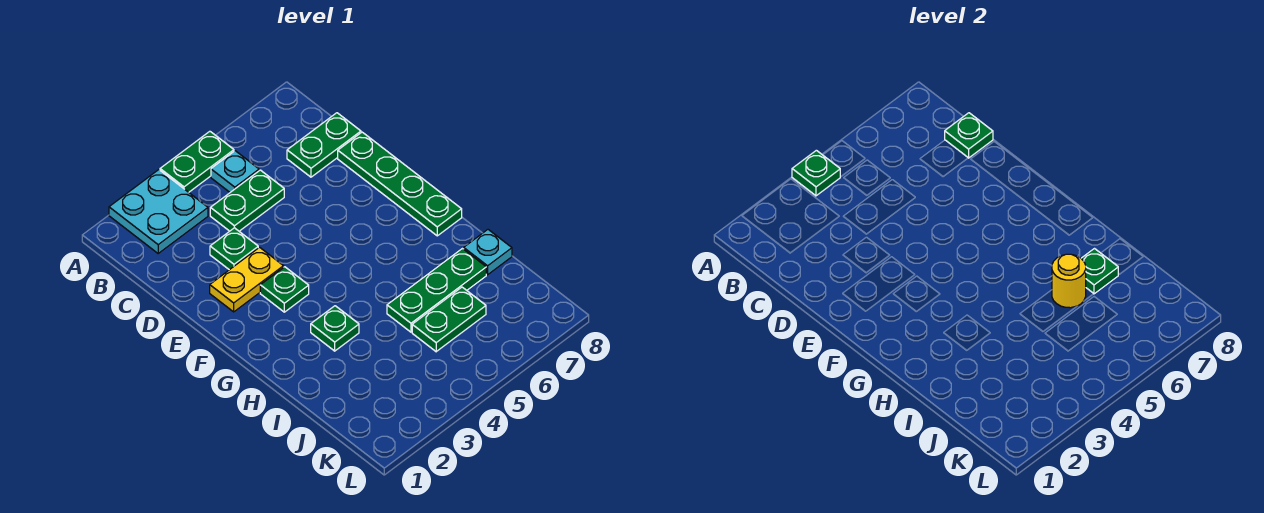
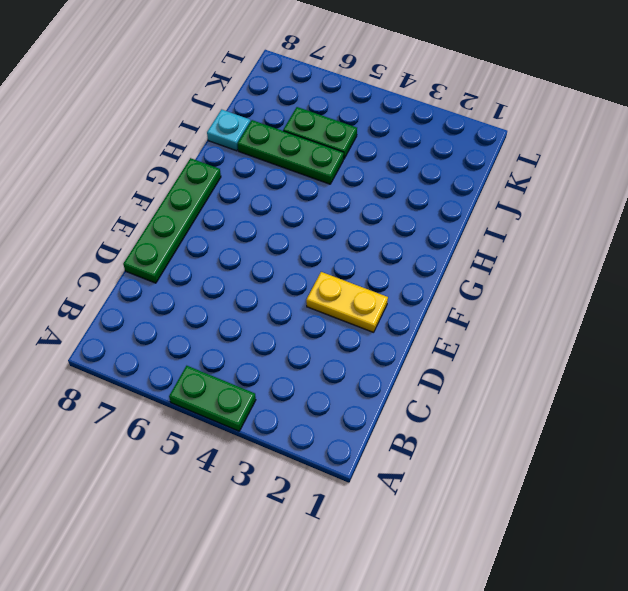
none -> cyan 2x2 plate [109,170,208,253]
none -> cyan 1x1 plate [211,151,259,192]
none -> green 1x2 plate [210,170,284,231]

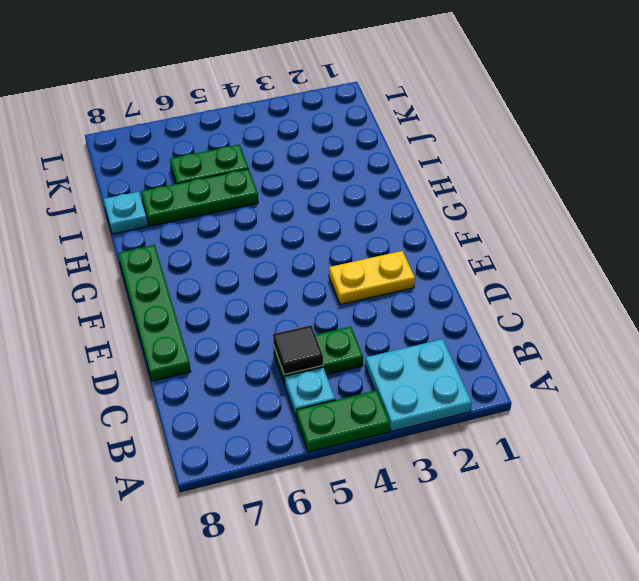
black 1x1 tile [273,325,323,375] -> none
none -> green 1x2 plate [287,113,361,177]
none -> green 1x1 plate [210,228,258,270]
none -> green 1x1 plate [260,267,309,312]

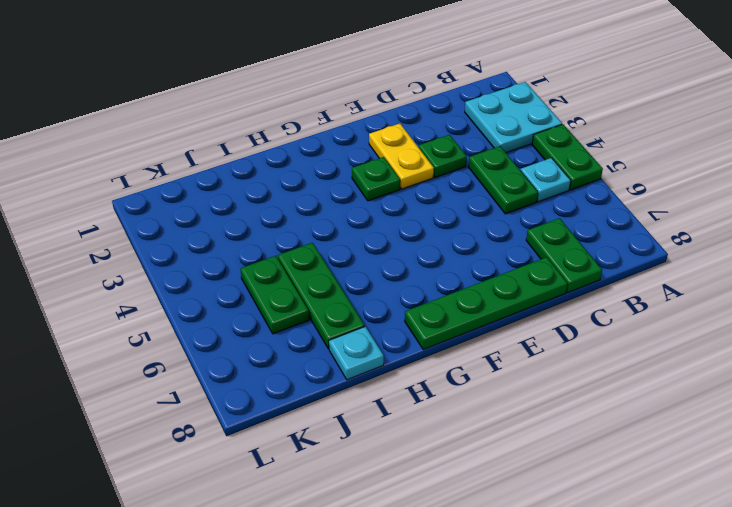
none -> green 1x1 plate [311,306,359,351]
none -> green 1x1 plate [792,150,840,196]
none -> green 1x1 plate [945,113,993,158]

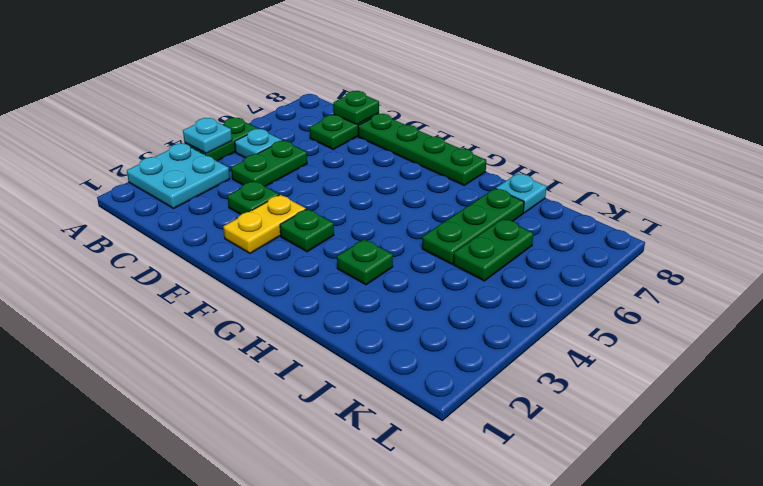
cyan 1x1 plate [183,118,232,154] -> green 1x1 plate [792,150,840,196]
none -> yellow 1x1 round brick [1052,254,1086,308]
none -> green 1x1 plate [1081,249,1118,294]

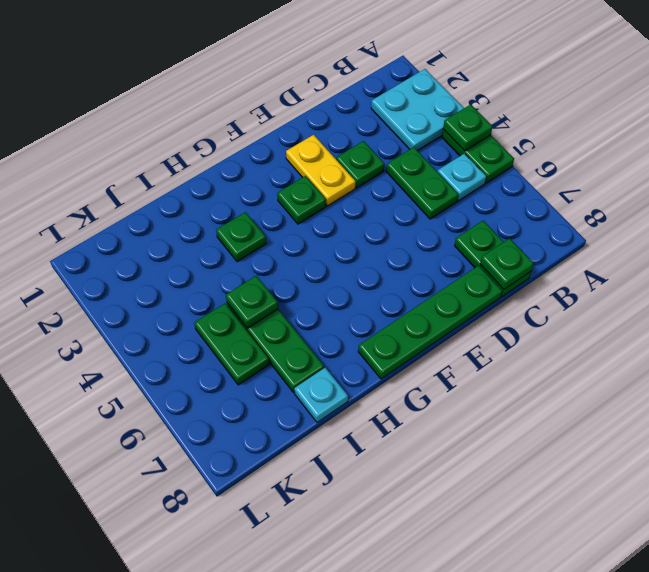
green 1x1 plate [226,276,278,328] -> green 1x1 plate moved to [1081,249,1118,294]
none -> yellow 1x1 round brick [1052,254,1086,308]

